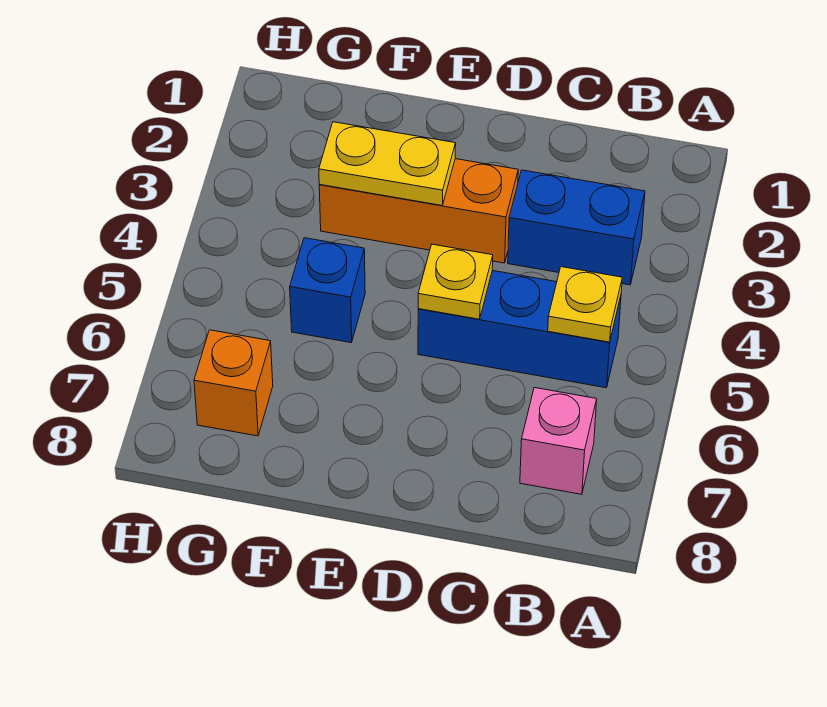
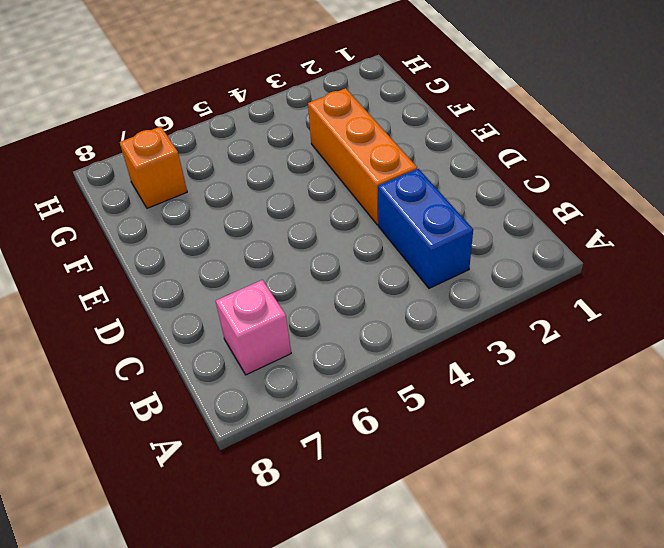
none -> blue 1x3 brick [418,271,621,388]
none -> blue 1x1 brick [290,238,365,343]

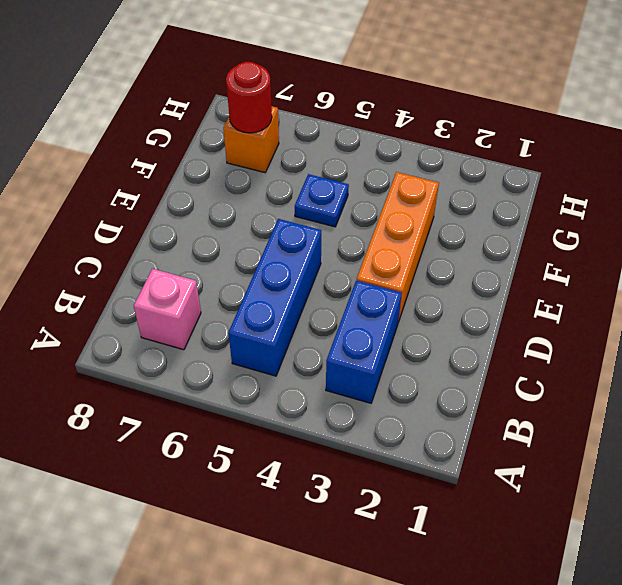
blue 1x1 plate [295,174,349,227] -> blue 1x1 brick [290,238,365,343]
red 1x1 round brick [226,62,272,133] -> none
none -> yellow 1x1 plate [548,267,622,342]
none -> yellow 1x1 plate [418,244,493,319]

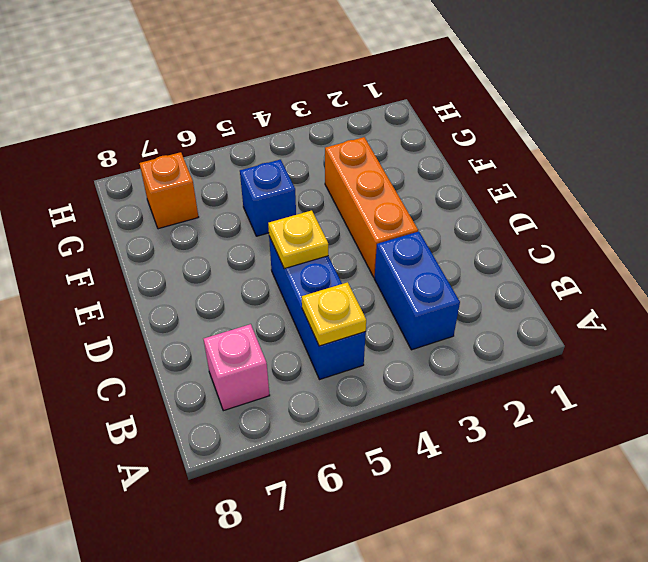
none -> yellow 1x2 plate [319,122,456,205]

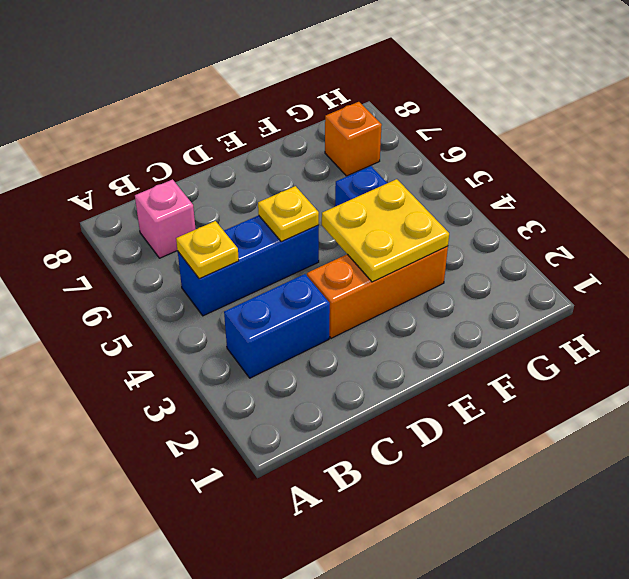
yellow 2x2 plate [322,179,449,282] -> yellow 1x2 plate [319,122,456,205]

